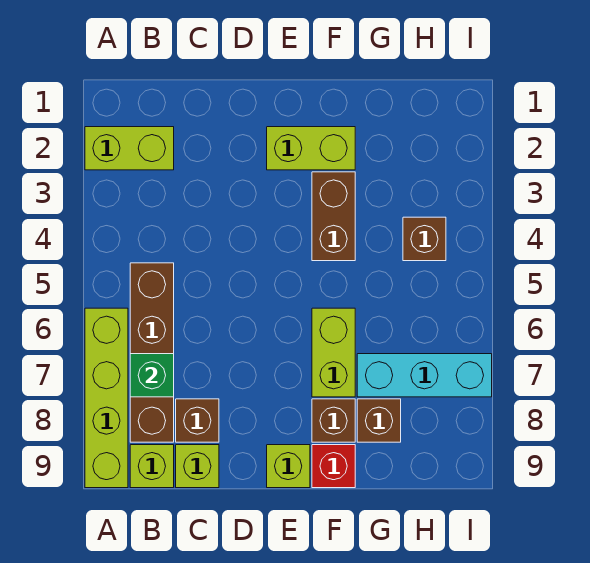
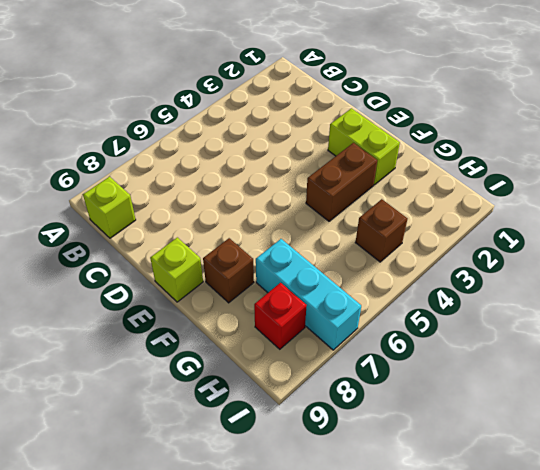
red 1x1 brick [254,283,307,349] -> red 1x1 brick moved to [312,445,355,488]
none -> lime 1x2 brick [85,127,174,170]
none -> lime 1x4 brick [85,308,128,488]
none -> brown 1x4 brick [130,263,174,442]

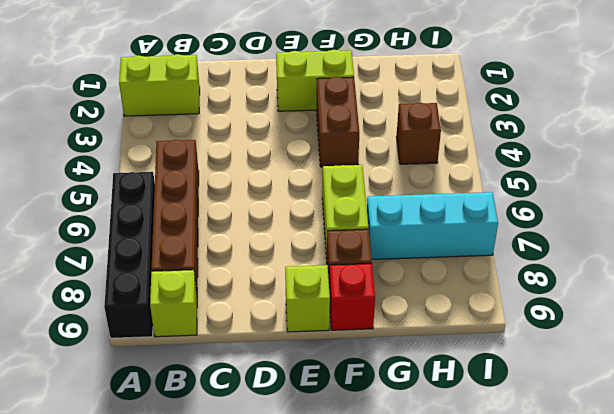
black 1x4 brick [104,172,155,338] -> lime 1x4 brick [85,308,128,488]
none -> brown 1x1 brick [176,399,219,442]
none -> lime 1x1 brick [176,445,219,488]
none -> brown 1x1 brick [357,399,401,442]

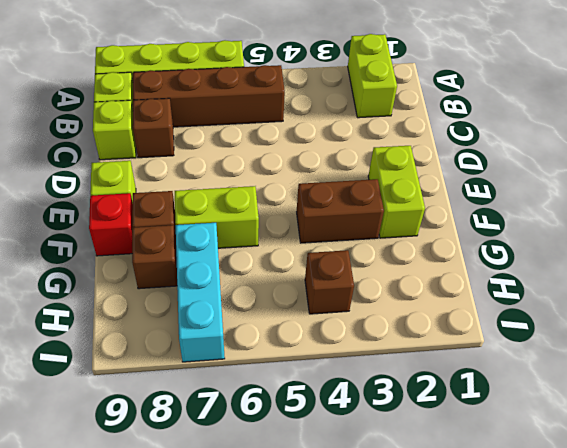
none -> green 1x1 brick [130,354,174,397]

